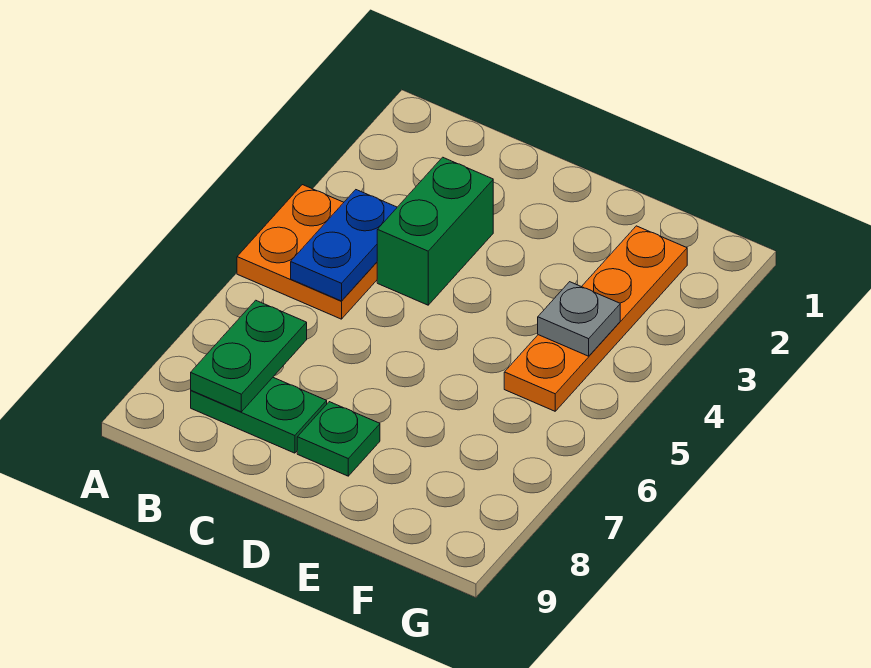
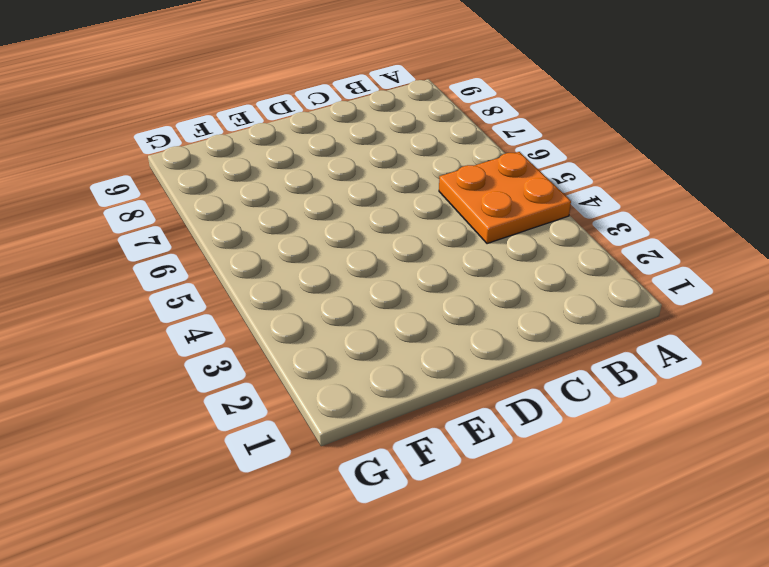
none -> green 1x2 plate [191,378,327,453]
none -> green 1x2 brick [377,157,493,305]

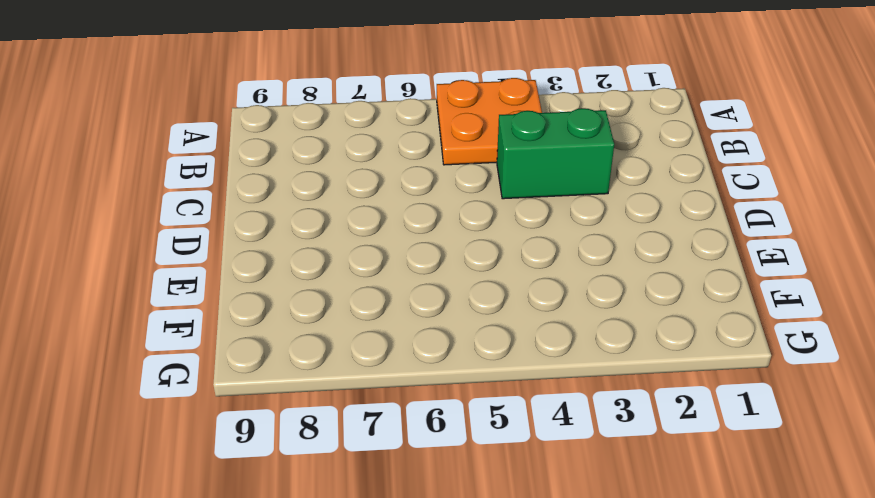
none -> green 1x2 plate [191,378,327,453]
none -> green 1x1 plate [297,402,380,476]

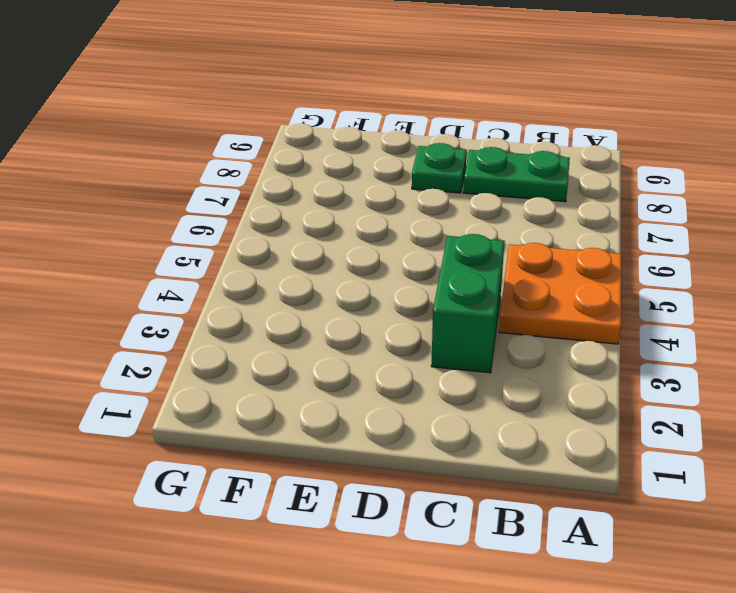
none -> orange 1x4 plate [504,226,687,411]
none -> blue 1x2 plate [291,190,397,301]

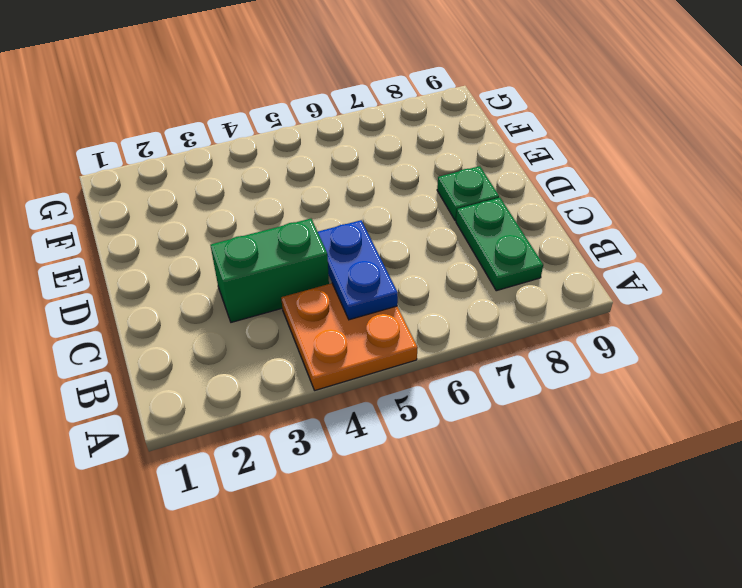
blue 1x2 plate [318,220,398,320] -> blue 1x2 plate turned to [291,190,397,301]
none -> orange 1x4 plate [504,226,687,411]
none -> green 1x2 plate [191,300,307,412]

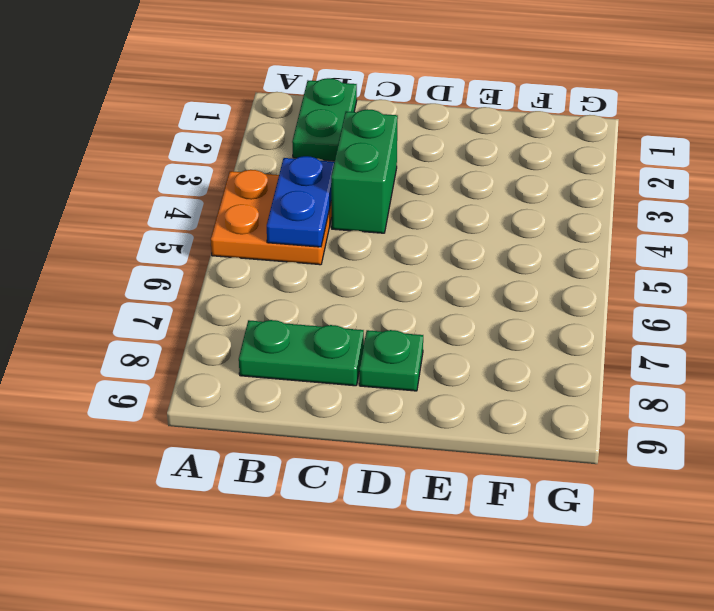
green 1x2 plate [292,78,357,161] -> green 1x2 plate moved to [191,300,307,412]
none -> orange 1x4 plate [504,226,687,411]
none -> grey 1x1 plate [538,282,620,356]

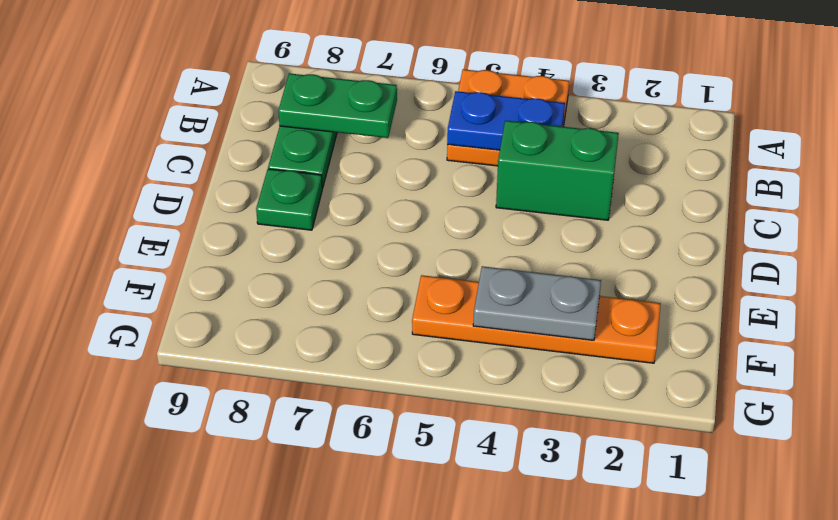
grey 1x2 plate [473,266,601,340] -> grey 1x1 plate [538,282,620,356]

